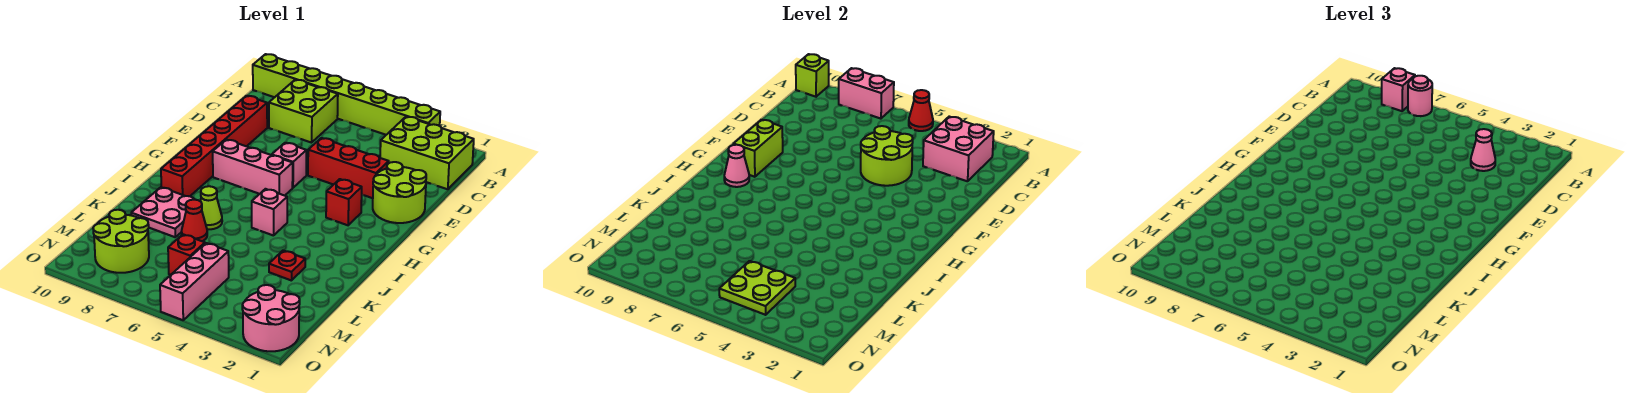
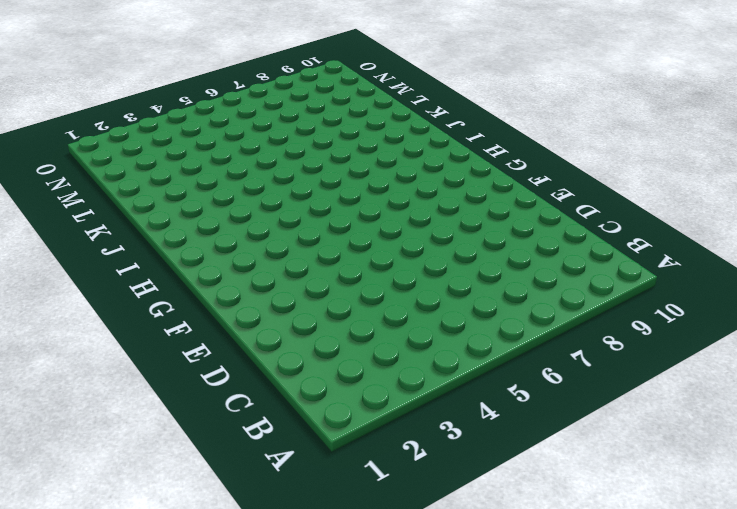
none -> lime 1x8 brick [253,54,440,135]
none -> lime 2x3 brick [380,117,474,189]
none -> lime 2x2 brick [269,80,338,143]

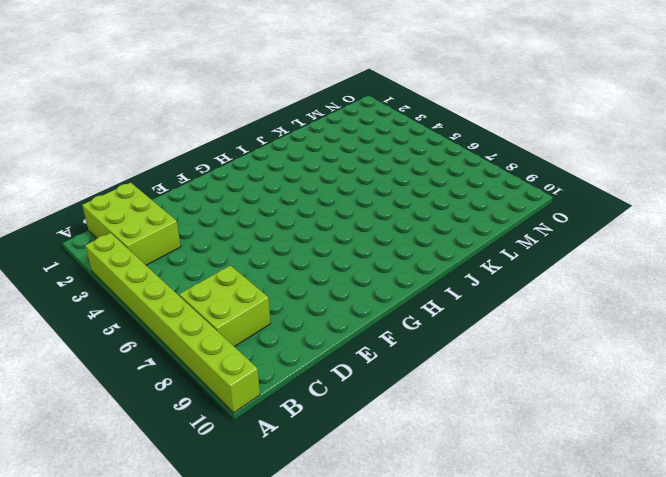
none -> red 1x6 brick [161,96,267,196]
none -> lime 2x2 round brick [373,162,426,223]
none -> red 1x3 brick [308,138,389,198]

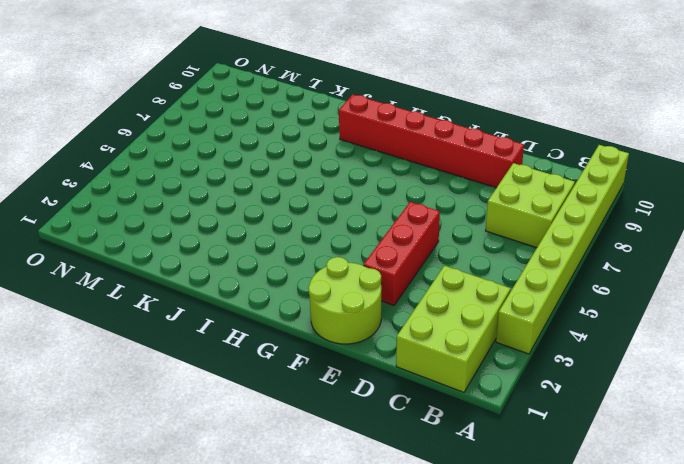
none -> pink 1x1 brick [272,143,306,188]
none -> red 1x1 brick [326,179,362,225]
none -> pink 1x3 brick [213,140,293,196]

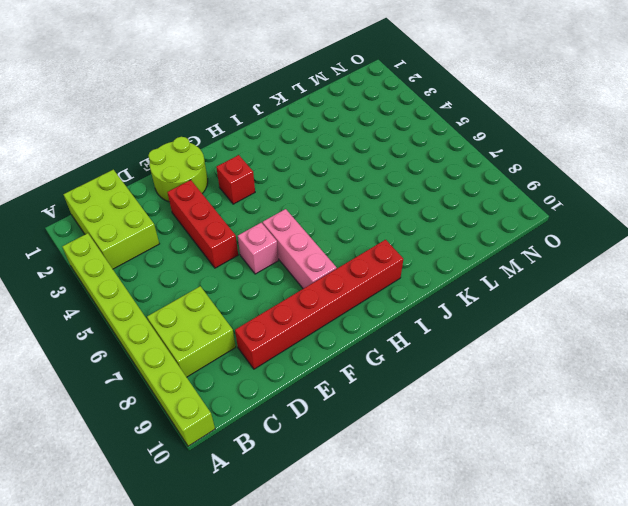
none -> pink 1x1 brick [252,189,287,236]
none -> lime 1x1 cone [200,186,222,229]
none -> pink 2x2 plate [131,187,195,237]

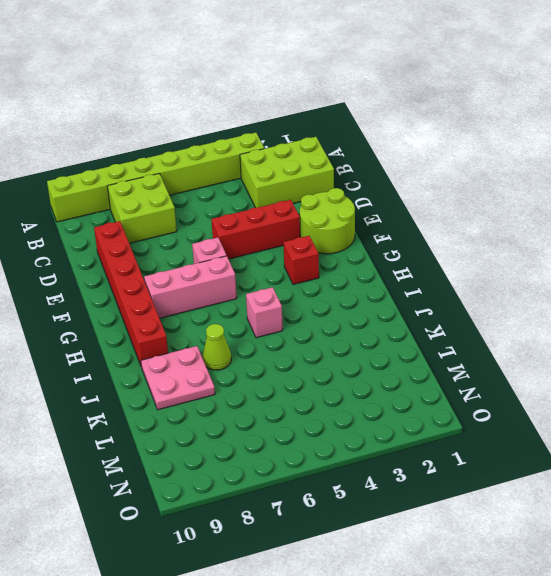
none -> red 1x1 plate [269,251,305,280]
none -> red 1x1 cone [181,200,207,241]
none -> pink 1x3 brick [160,243,229,320]

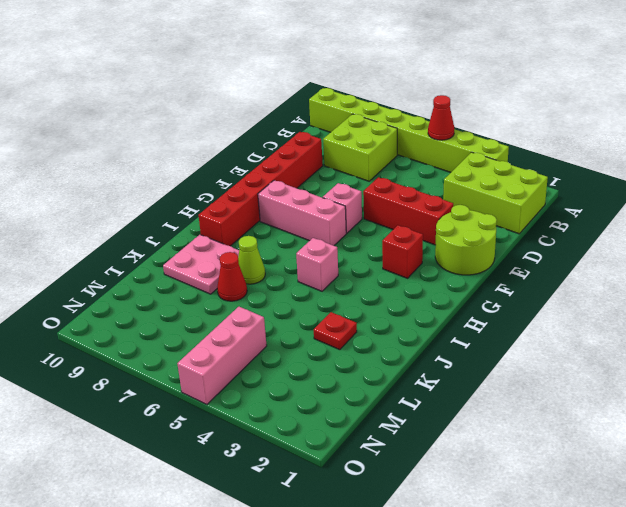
none -> red 1x1 brick [168,234,205,275]
none -> lime 2x2 round brick [93,210,149,273]
none -> pink 2x2 round brick [242,285,300,351]

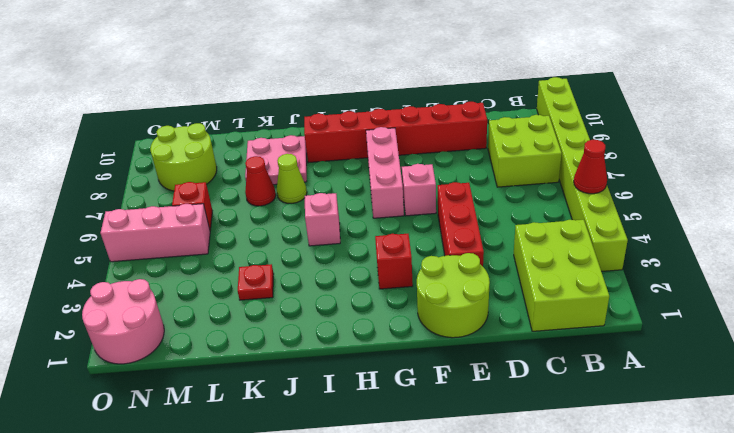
none -> pink 1x2 brick [839,68,894,119]
none -> lime 1x1 brick [796,54,829,97]
none -> pink 2x2 brick [923,117,994,181]

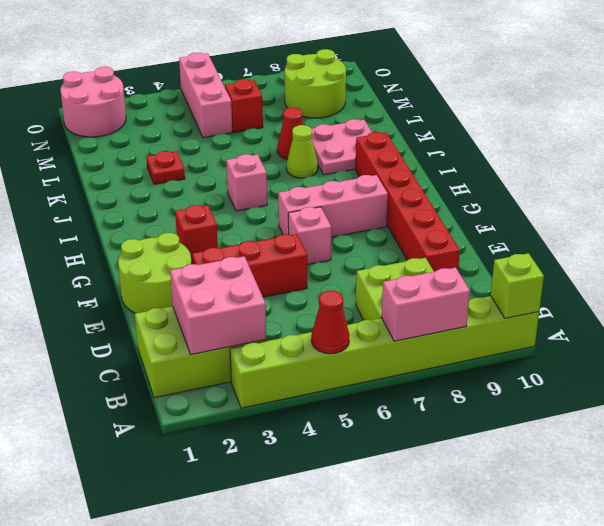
none -> lime 2x2 round brick [861,126,913,186]
none -> lime 1x2 brick [733,120,783,177]
none -> pink 1x1 cone [724,145,749,187]

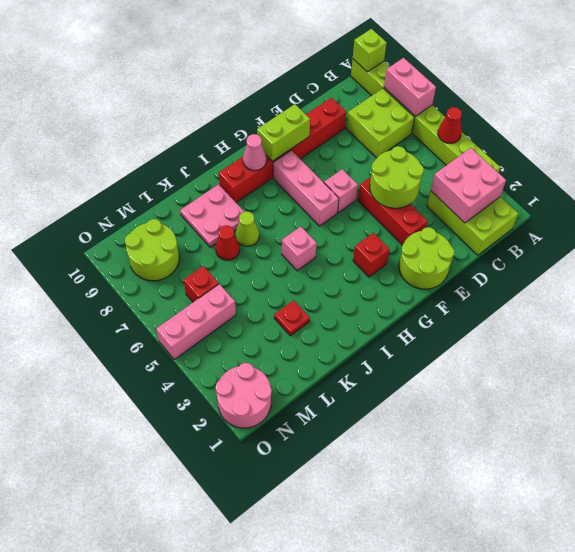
none -> lime 2x2 plate [719,261,795,315]
none -> pink 1x1 round brick [1408,76,1432,116]
none -> pink 1x1 brick [1382,68,1415,111]

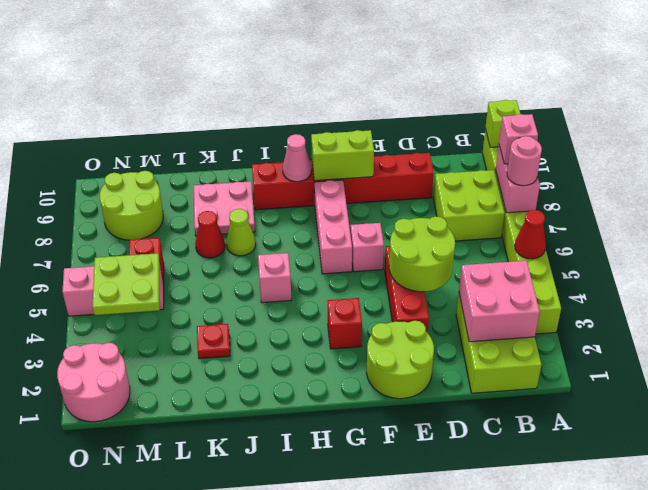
none -> pink 1x1 cone [1471,129,1495,171]

